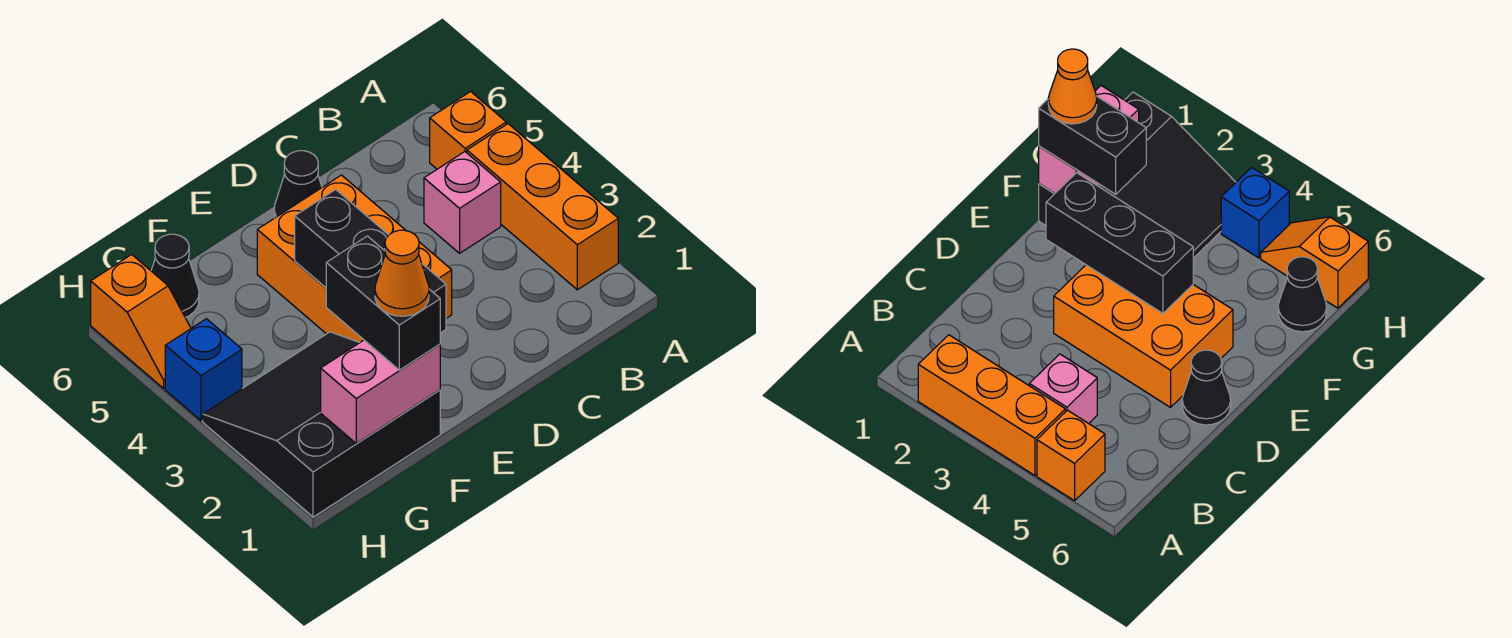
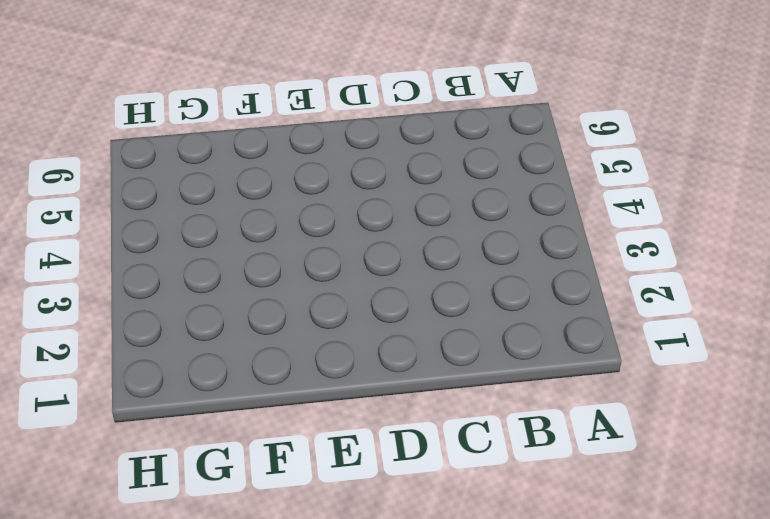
none -> orange 1x3 brick [467,124,618,290]
none -> orange 1x1 brick [430,91,506,169]
none -> pink 1x1 brick [424,152,501,253]

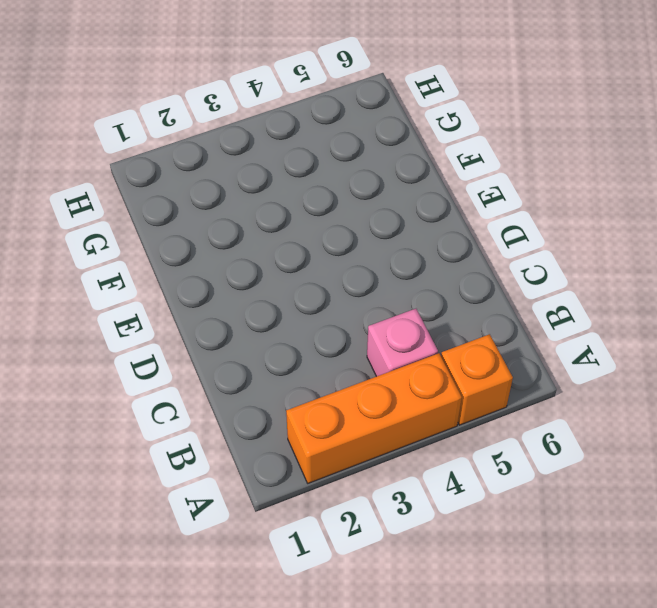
none -> orange 2x3 brick [257,175,452,342]
none -> black 1x1 cone [274,151,322,218]
none -> black 3x3 slope [203,332,440,517]

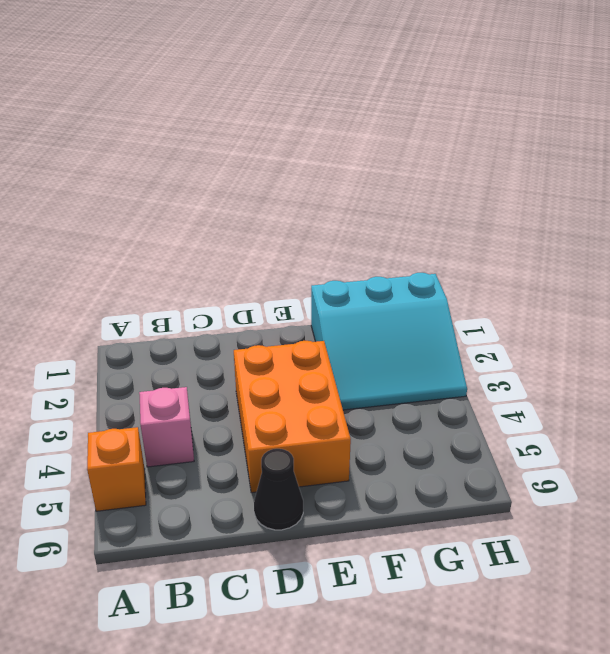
cyan 3x3 slope [311,273,467,410] -> black 3x3 slope [203,332,440,517]
none -> orange 1x3 brick [467,124,618,290]
none -> black 1x1 cone [151,234,199,318]
none -> blue 1x1 brick [165,319,242,421]

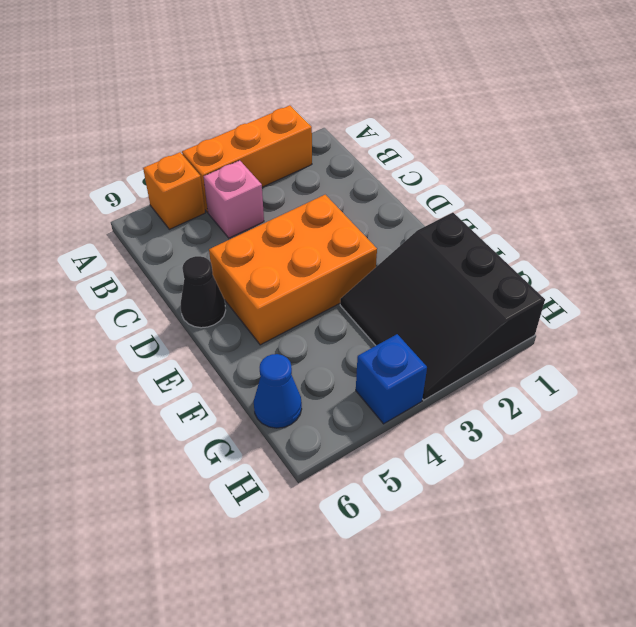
blue 1x1 cone [254,354,302,428] -> black 1x1 cone [151,234,199,318]
none -> orange 1x2 slope [91,254,191,388]
none -> black 1x3 brick [295,190,446,333]
none -> pink 1x2 brick [321,340,440,443]

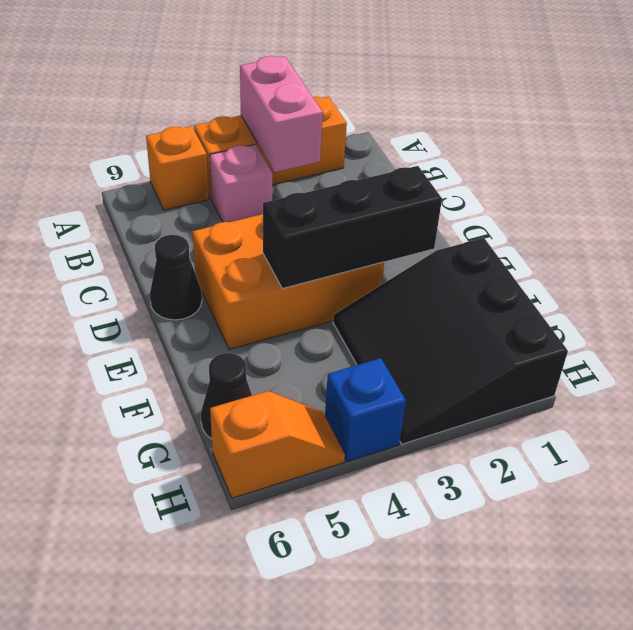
pink 1x2 brick [240,56,323,172] -> pink 1x2 brick moved to [321,340,440,443]
none -> black 1x2 brick [326,236,440,370]
none -> orange 1x1 cone [375,230,429,316]

